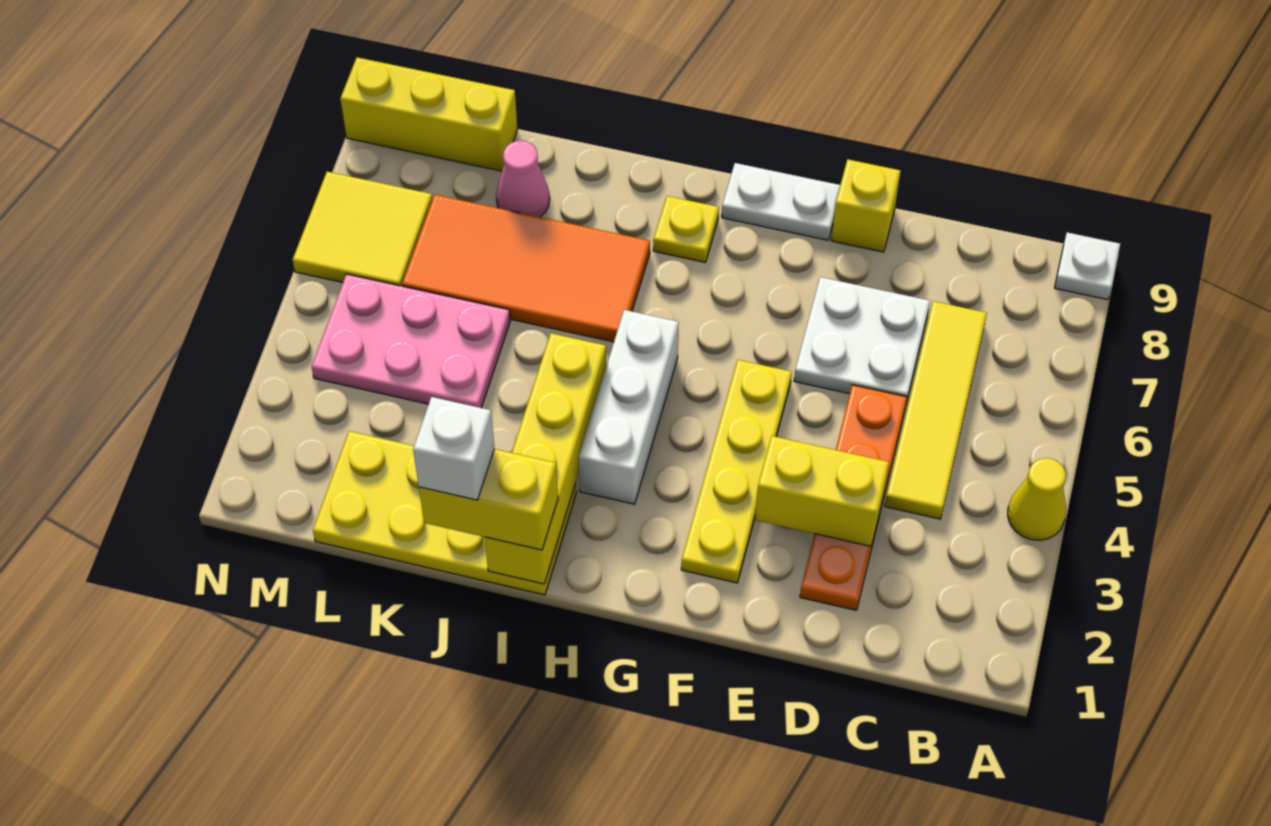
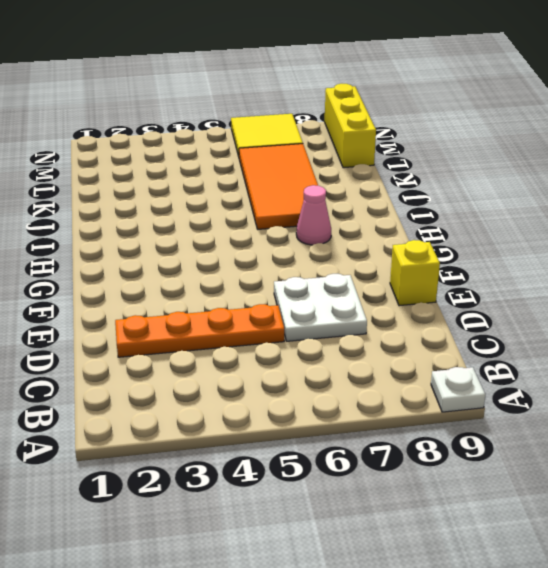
pink 1x1 cone [296,185,331,245] -> pink 1x1 cone moved to [496,141,550,217]
none -> yellow 1x1 cone [1008,458,1066,540]
none -> yellow 1x4 tile [885,301,987,519]
none -> yellow 1x4 plate [681,360,792,583]

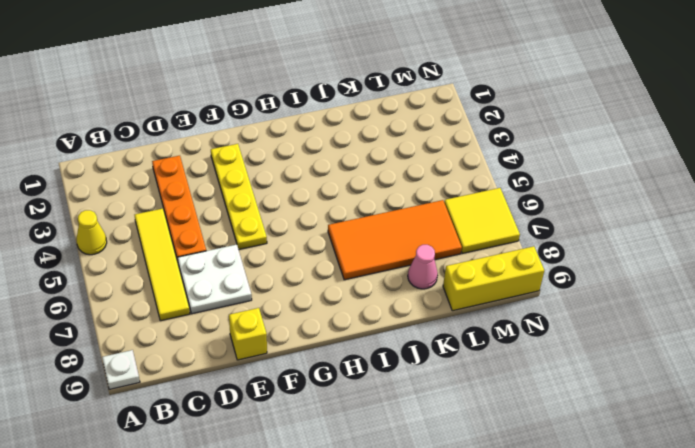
none -> white 1x2 plate [722,163,840,240]
none -> white 1x3 brick [578,310,679,504]
none -> yellow 1x1 plate [653,196,719,262]

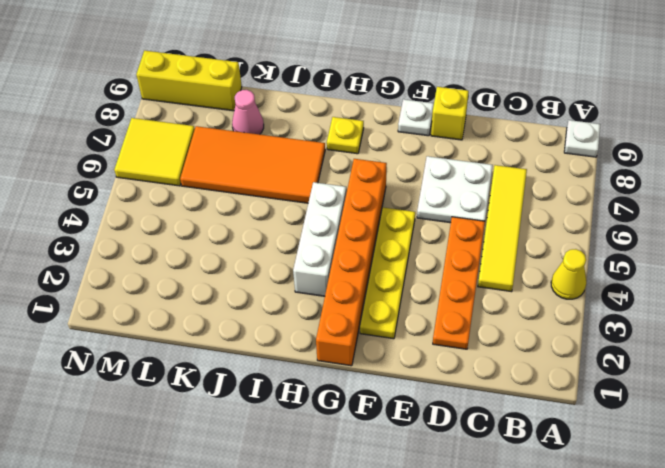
white 1x1 plate [398,99,434,136] -> white 1x2 plate [722,163,840,240]
orange 1x6 brick [316,159,387,366] -> none
none -> yellow 2x4 plate [313,431,576,595]
none -> pink 2x3 plate [312,274,510,408]
none -> yellow 1x2 brick [755,436,889,546]

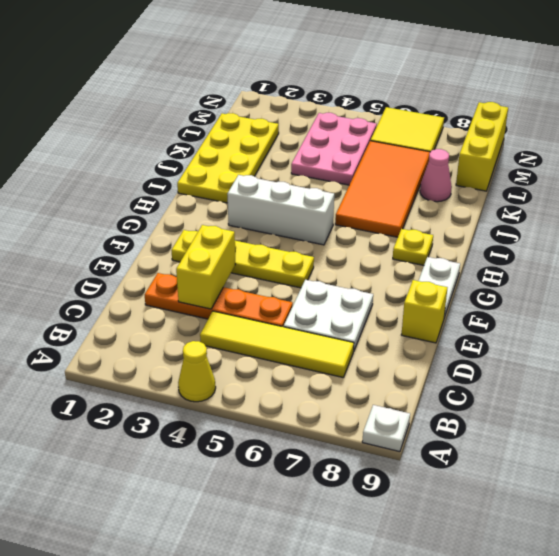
none -> yellow 1x4 brick [485,333,606,584]
none -> yellow 1x2 brick [419,449,558,550]
none -> white 1x1 brick [413,397,495,500]

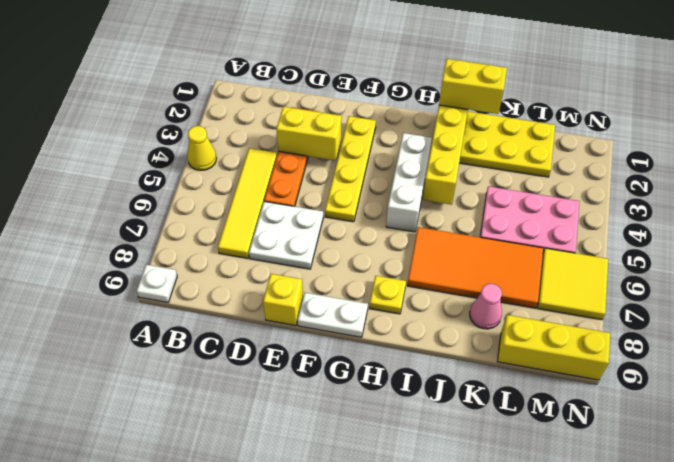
none -> white 1x1 brick [413,397,495,500]

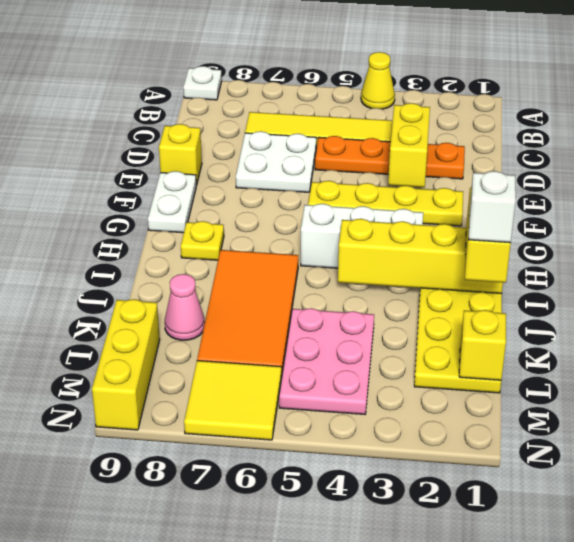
yellow 1x1 brick [459,310,506,380] -> none

